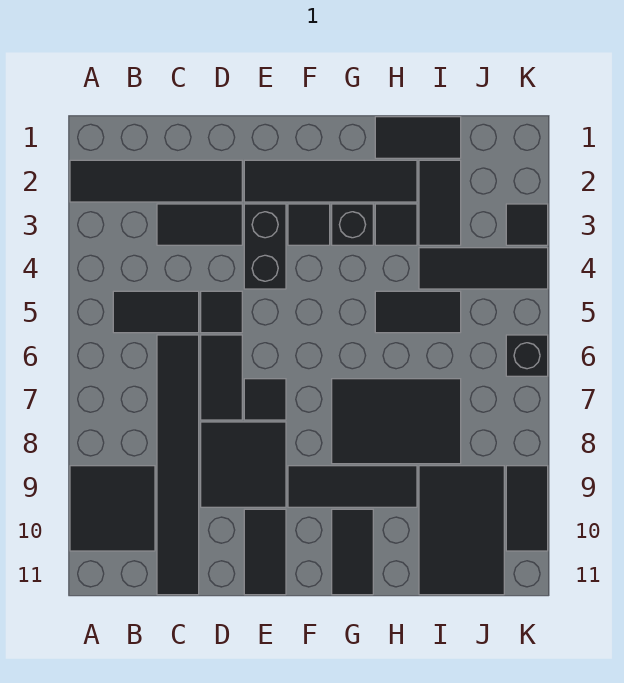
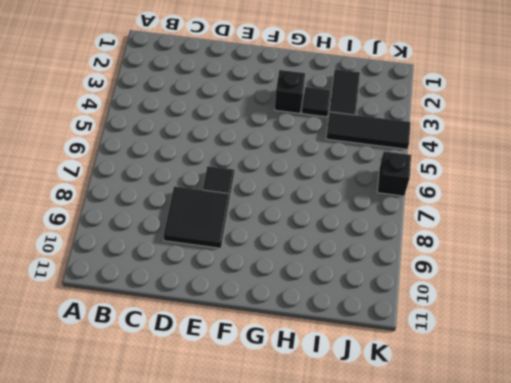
none -> black 1x4 tile [70,160,242,202]
none -> black 2x2 tile [70,466,155,551]
none -> black 1x2 tile [113,291,199,333]

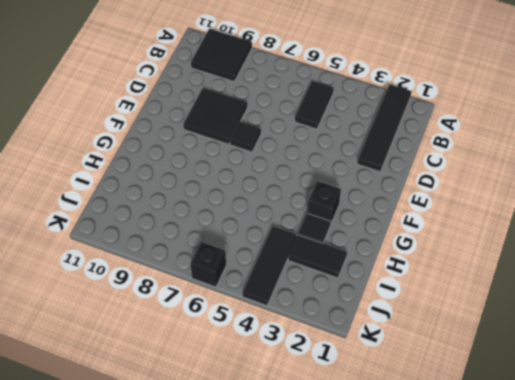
none -> black 1x2 tile [157,204,242,245]
none -> black 1x6 tile [157,335,199,595]
none -> black 1x1 tile [201,291,242,333]

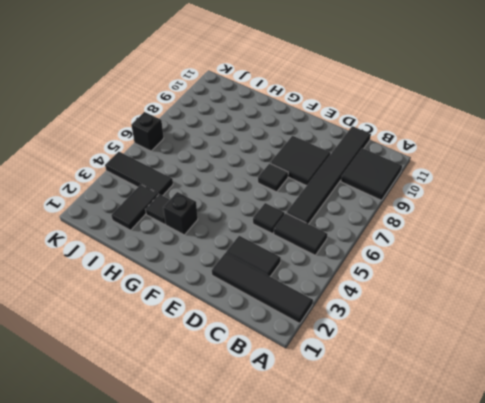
none -> black 1x2 tile [201,335,242,420]
none -> black 1x4 tile [244,160,417,202]
none -> black 1x2 brick [244,204,286,289]

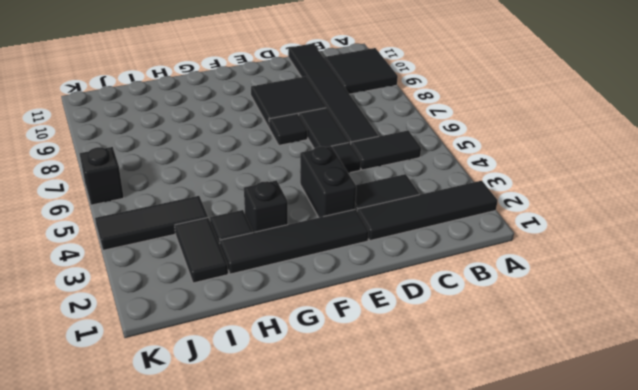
none -> black 1x2 tile [244,509,286,595]
none -> black 1x1 tile [288,204,330,245]
none -> black 1x3 tile [288,466,417,507]

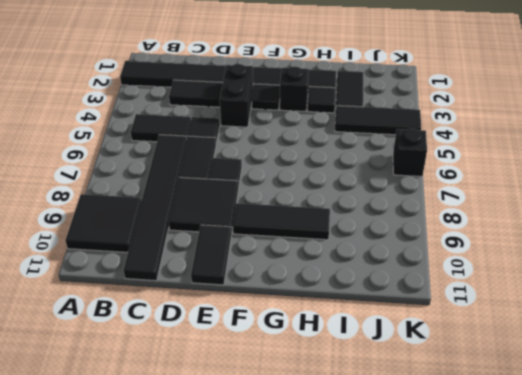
none -> black 2x3 tile [332,379,461,464]
none -> black 1x2 tile [332,509,373,595]
none -> black 1x2 tile [375,117,461,158]

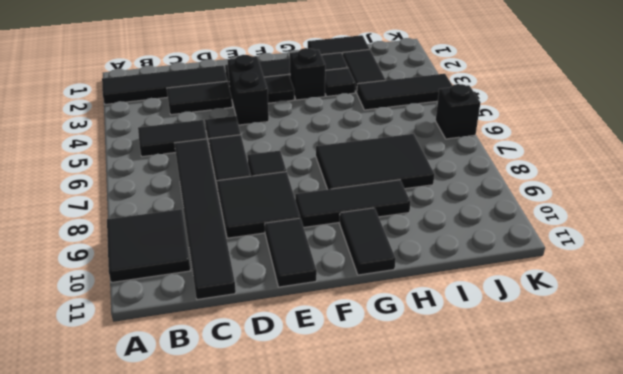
none -> black 1x2 tile [375,291,461,333]
none -> black 2x3 tile [419,466,504,595]
none -> black 1x1 tile [506,204,548,245]

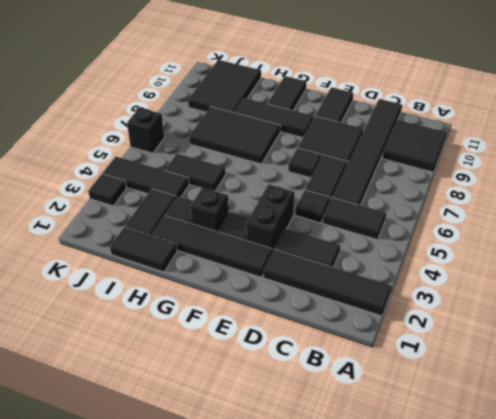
none -> black 1x2 tile [506,466,548,551]

